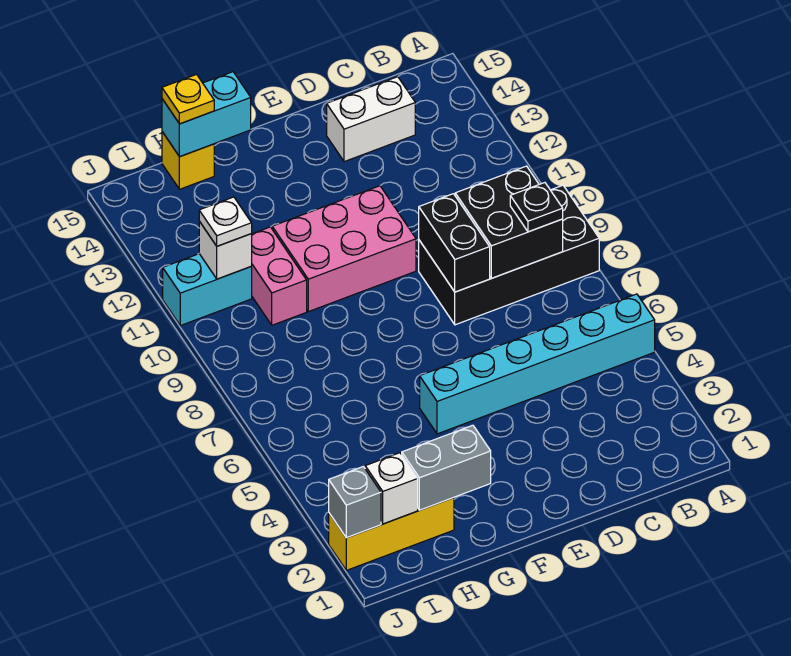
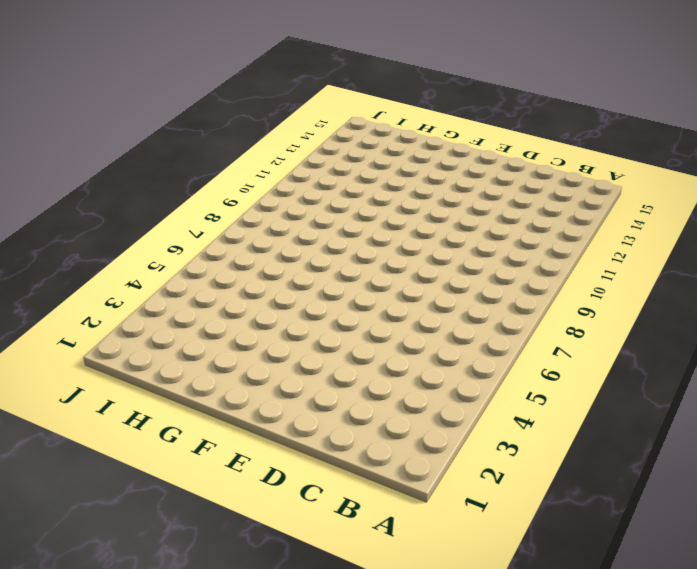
none -> cyan 1x6 brick [420,294,655,434]
none -> black 2x4 brick [419,185,599,325]
none -> white 1x2 brick [327,77,415,162]

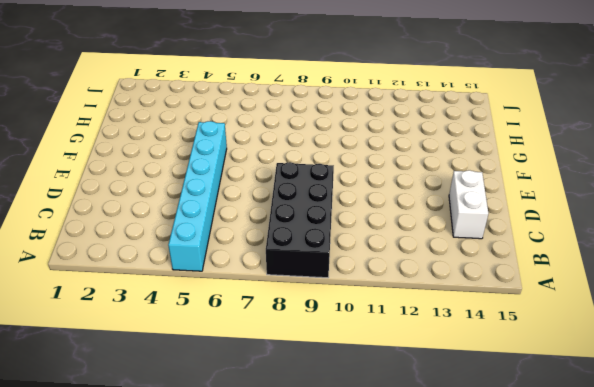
none -> pink 2x3 brick [272,186,416,312]
none -> yellow 1x3 brick [329,498,454,570]
none -> pink 1x2 brick [251,227,307,325]

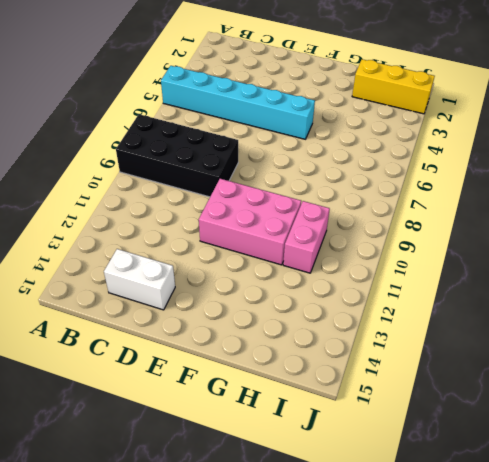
none -> yellow 1x1 brick [162,132,214,189]
none -> cyan 1x2 brick [163,254,252,326]
none -> black 2x2 brick [455,166,563,278]

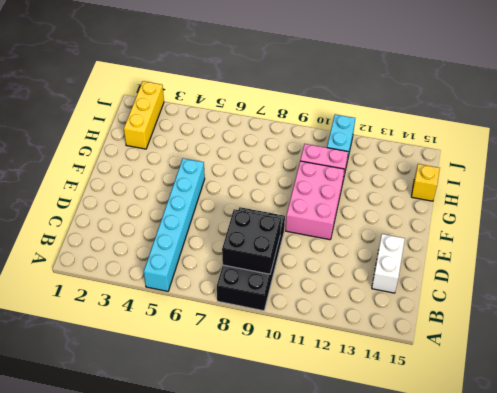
none -> black 1x2 brick [419,194,490,292]
none -> grey 1x2 brick [402,425,491,510]
none -> cyan 1x2 brick [162,72,251,157]

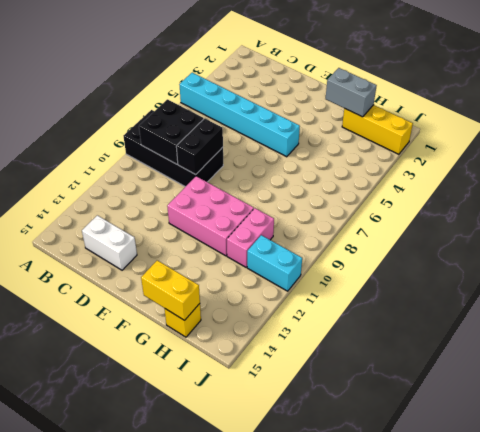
yellow 1x2 brick [141,260,200,320] -> cyan 1x2 brick [162,72,251,157]
none -> white 1x1 brick [365,453,418,524]
none -> white 1x1 brick [199,222,252,279]
none -> grey 1x1 brick [329,467,381,538]

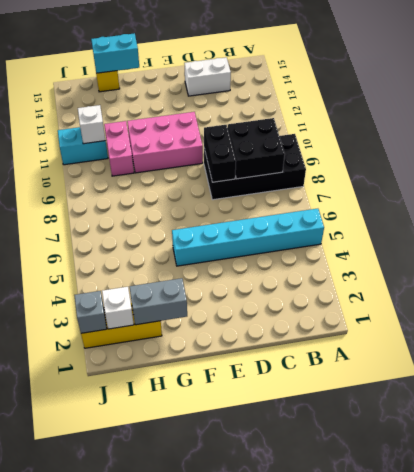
none -> black 1x1 plate [510,183,563,232]
none -> yellow 1x1 plate [162,75,214,124]
none -> white 1x1 plate [199,197,252,246]

